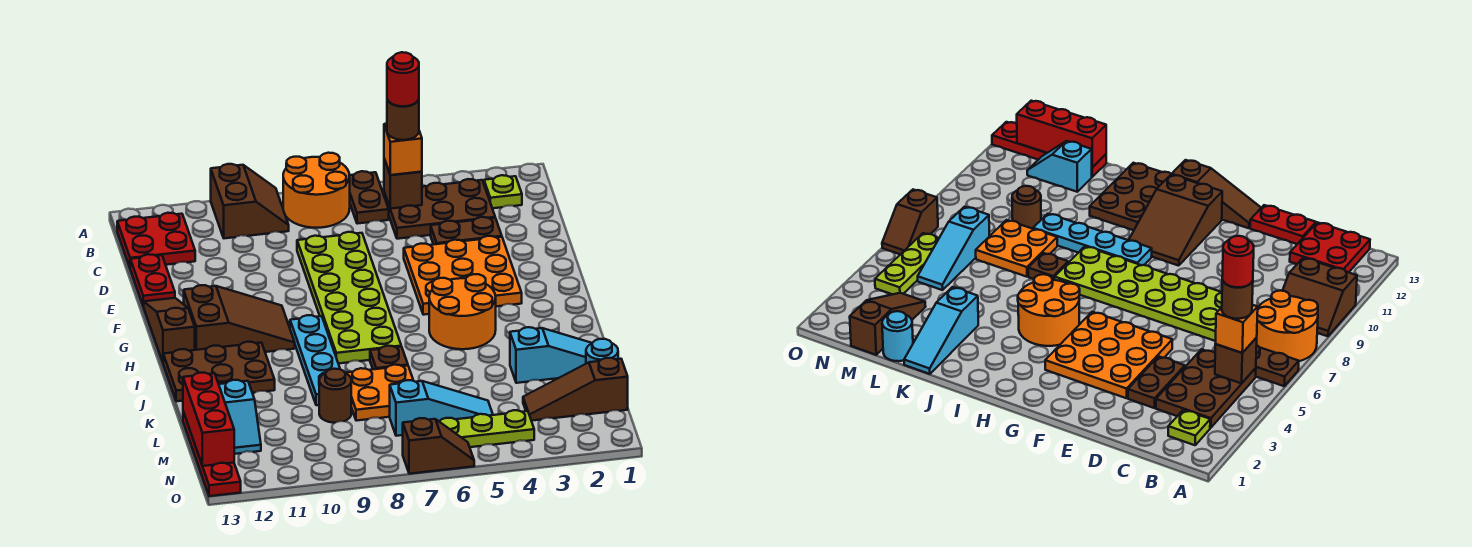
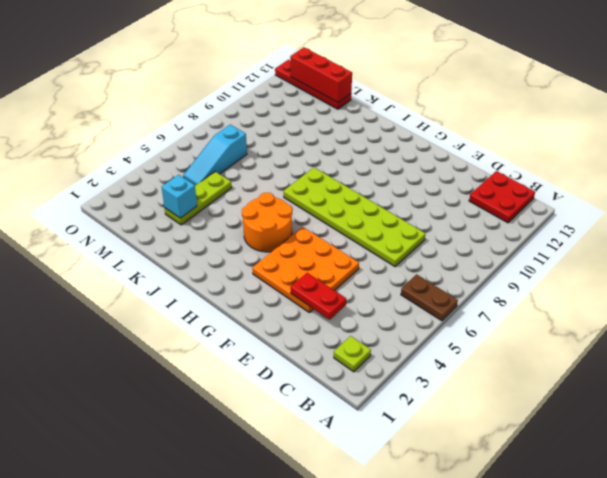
red 1x2 plate [290,273,346,320] -> red 1x2 plate moved to [130,254,175,306]
lime 1x3 plate [165,172,232,225] -> lime 1x3 plate moved to [439,410,534,447]
cyan 1x1 brick [162,175,197,218] -> none
none -> orange 2x2 round brick [283,153,350,228]
none -> brown 2x2 slope [211,164,289,238]
none -> brown 2x3 plate [384,179,495,239]
none -> brown 1x2 plate [431,217,502,244]

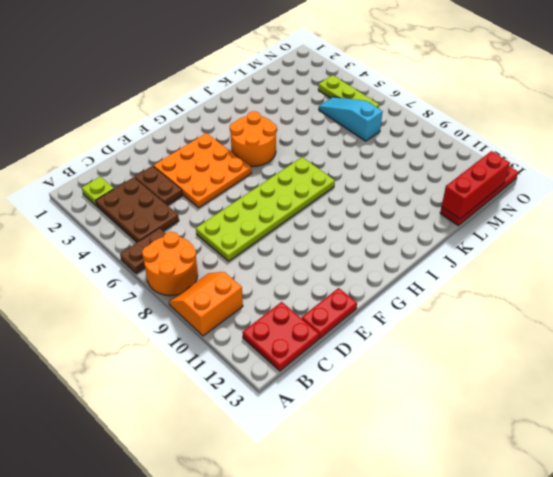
orange 2x2 slope [169,272,243,336] -> brown 2x2 slope [211,164,289,238]
none -> brown 1x3 slope [143,298,195,362]
none -> brown 2x3 slope [184,285,295,352]
none -> cyan 1x4 plate [290,315,340,405]
none -> brown 2x3 plate [163,342,275,401]

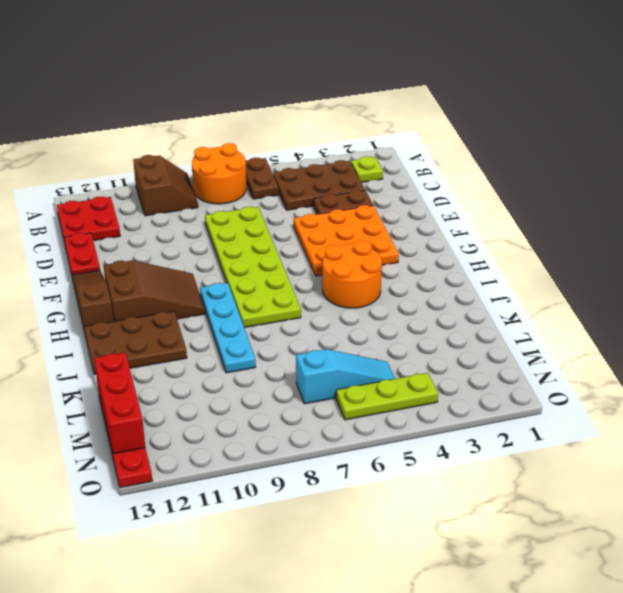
none -> brown 1x1 plate [370,346,408,369]
none -> cyan 1x3 slope [510,327,592,383]
none -> orange 2x2 plate [346,365,413,421]
none -> cyan 1x1 round brick [586,339,618,364]

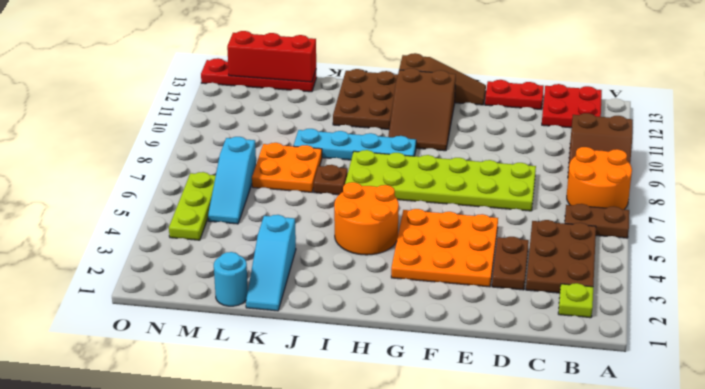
none -> brown 1x1 round brick [319,369,351,423]
none -> cyan 1x2 slope [219,380,261,454]
none -> brown 1x3 slope [523,358,628,421]
none -> brown 1x2 slope [403,418,474,474]

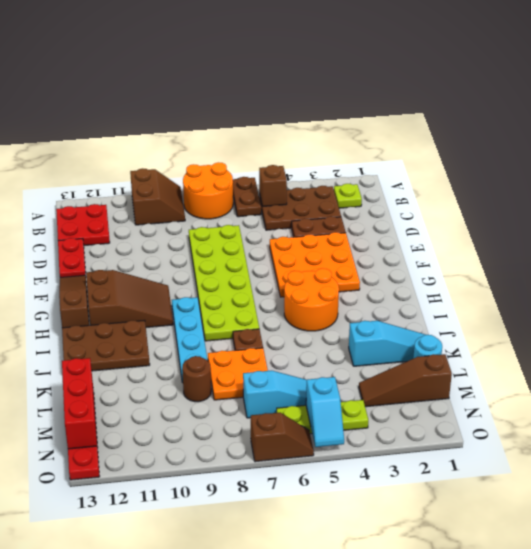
cyan 1x2 slope [306,377,344,447] -> cyan 1x2 slope moved to [219,380,261,454]
none -> orange 1x1 brick [384,124,422,175]
none -> brown 1x1 round brick [387,99,419,140]
none -> red 1x1 round brick [387,52,419,106]

